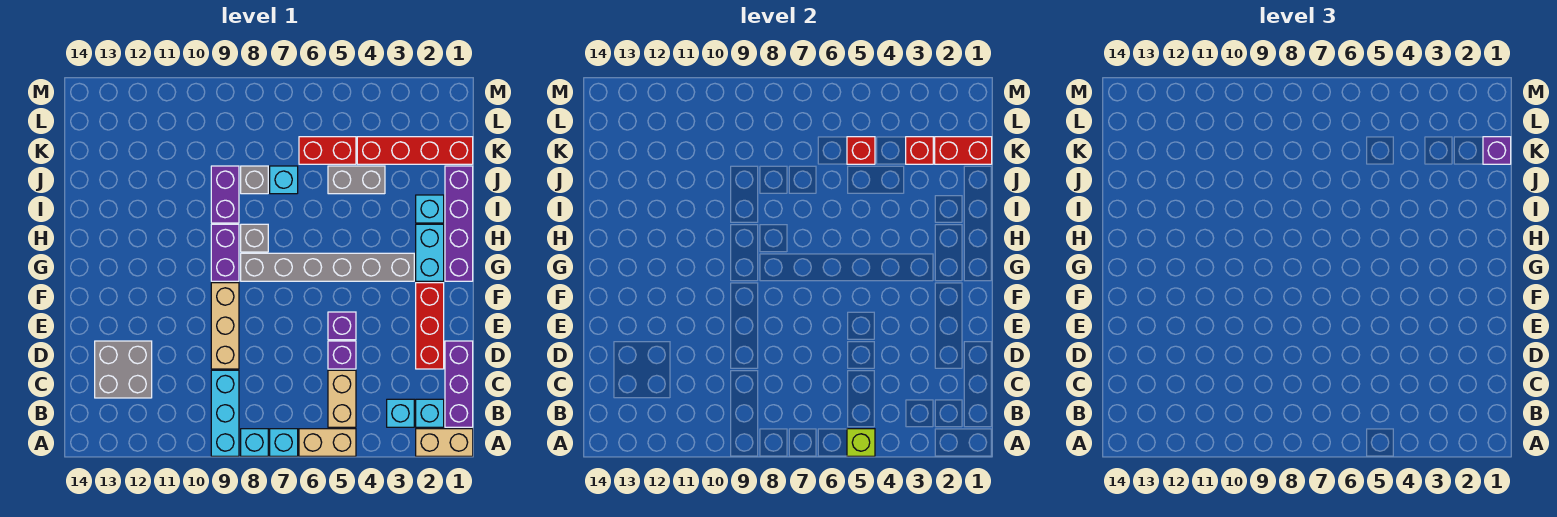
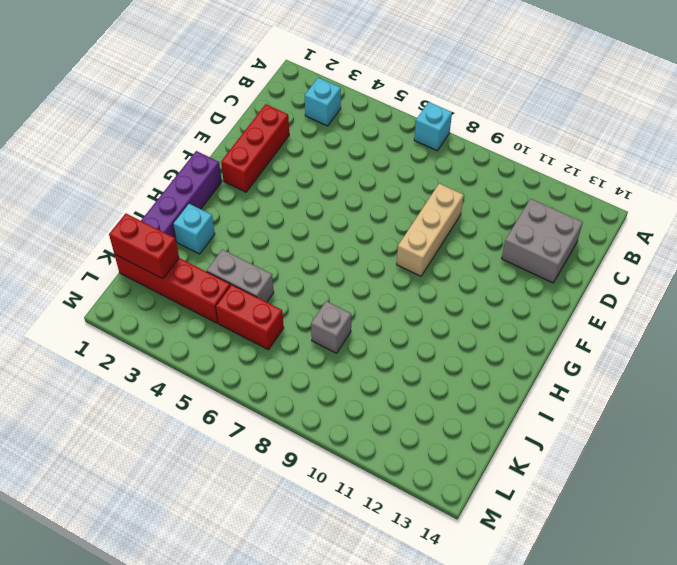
none -> tan 1x2 brick [416,429,473,456]
none -> tan 1x2 brick [299,429,356,456]
none -> cyan 1x1 brick [241,429,268,456]
none -> cyan 1x3 brick [211,370,239,456]

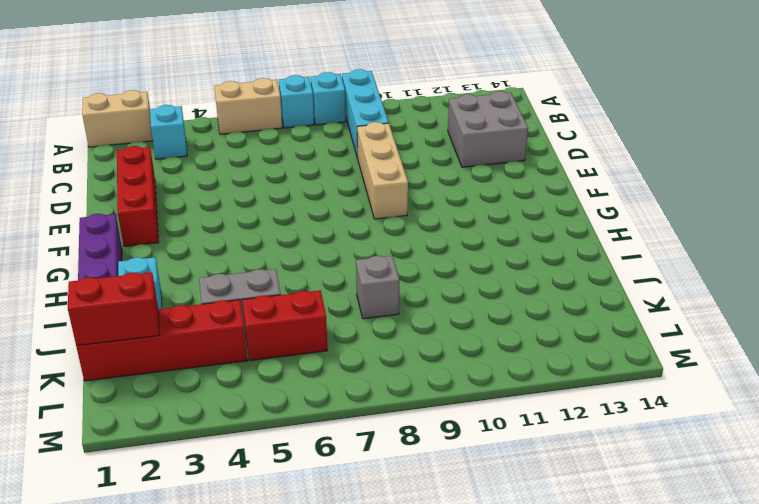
none -> purple 1x3 brick [445,341,473,427]
none -> cyan 1x1 brick [416,399,444,427]
none -> tan 1x2 brick [328,370,356,427]
none -> purple 1x1 brick [328,341,356,369]

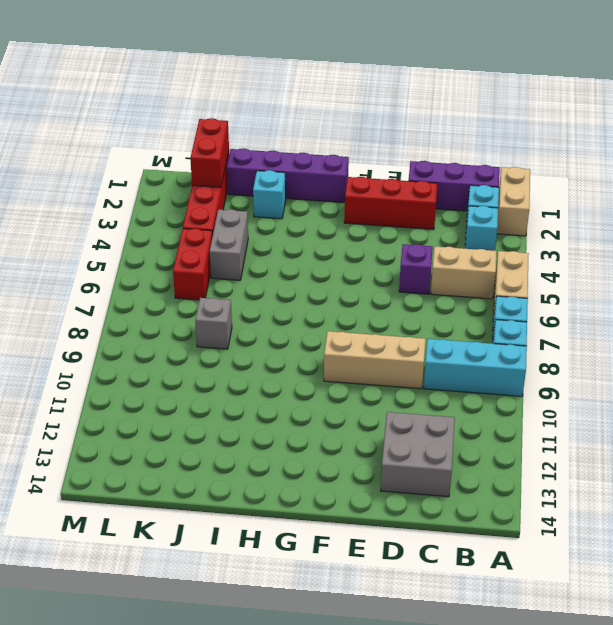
none -> purple 1x1 brick [328,312,356,340]
none -> cyan 1x2 brick [416,224,444,281]
none -> grey 1x6 brick [241,253,414,281]
none -> purple 1x2 brick [211,224,239,281]

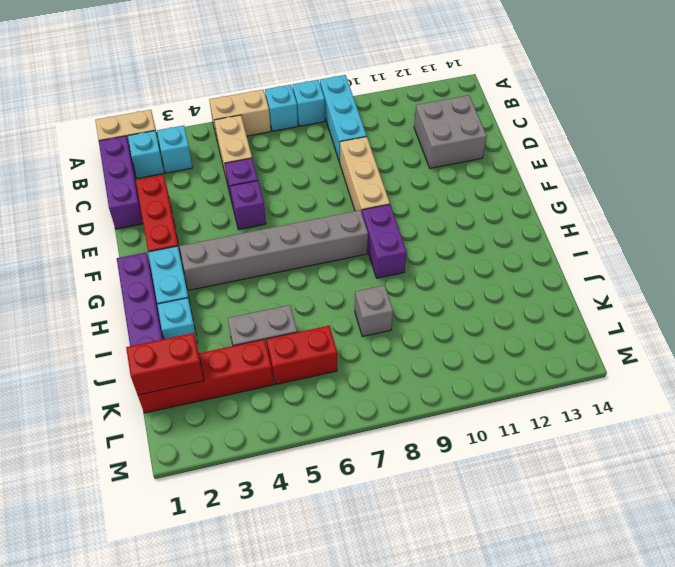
none -> grey 1x1 brick [241,224,268,252]
none -> purple 1x2 brick [211,166,239,223]
none -> cyan 1x1 brick [270,166,298,194]
none -> lime 1x1 brick [847,429,875,456]

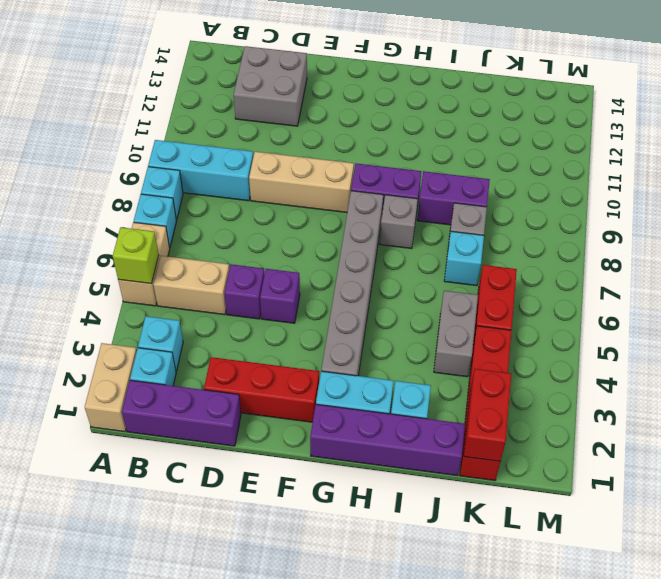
none -> red 1x1 brick [906,137,933,164]
none -> red 1x1 brick [847,137,875,164]
none -> purple 1x1 brick [1483,137,1511,164]

